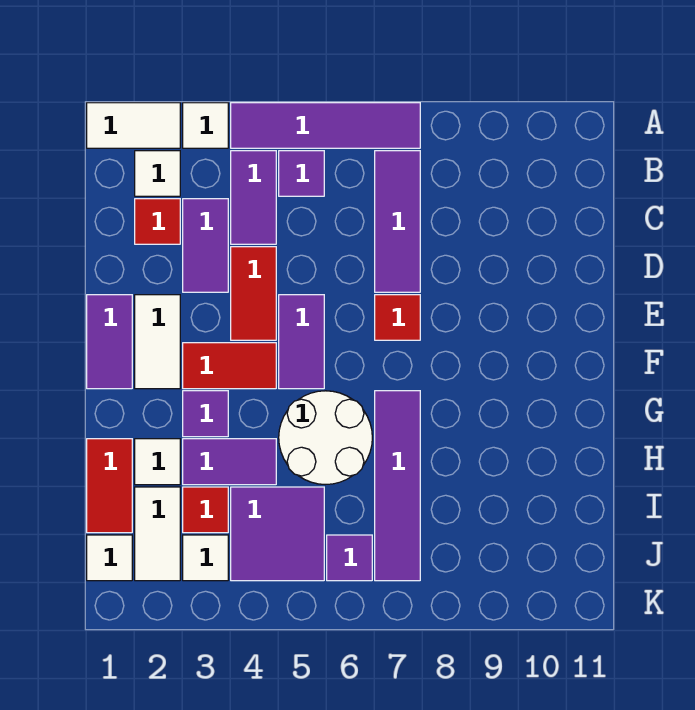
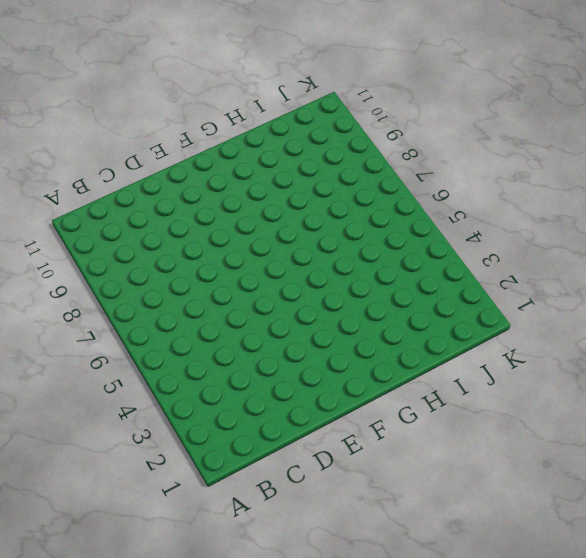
none -> white 1x2 tile [87,103,180,148]
none -> white 1x1 tile [183,103,228,148]
none -> purple 1x4 tile [231,103,420,148]

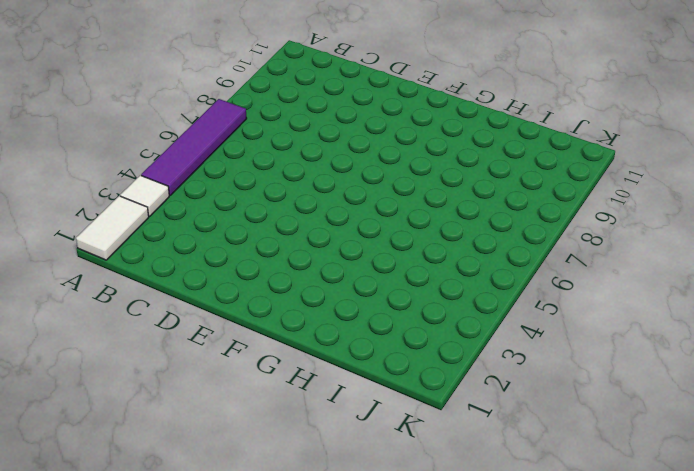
none -> white 1x1 tile [135,151,180,196]
none -> purple 1x2 tile [231,151,276,244]
none -> purple 1x1 tile [279,151,324,196]

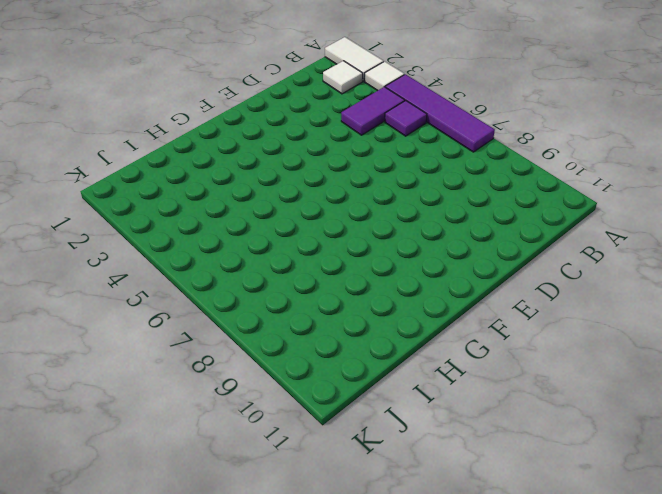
none -> purple 1x3 tile [375,151,420,292]
none -> red 1x1 tile [135,199,180,244]
none -> purple 1x2 tile [183,199,228,292]

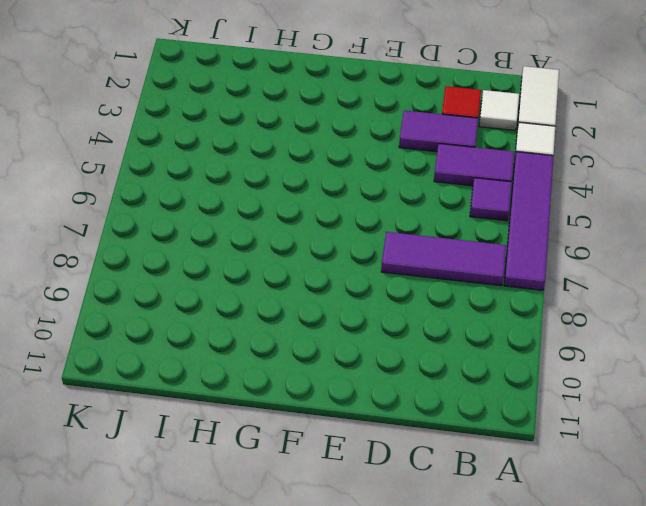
none -> red 1x2 tile [231,247,276,340]
none -> purple 1x2 tile [87,295,132,389]
none -> white 1x2 tile [135,295,180,389]

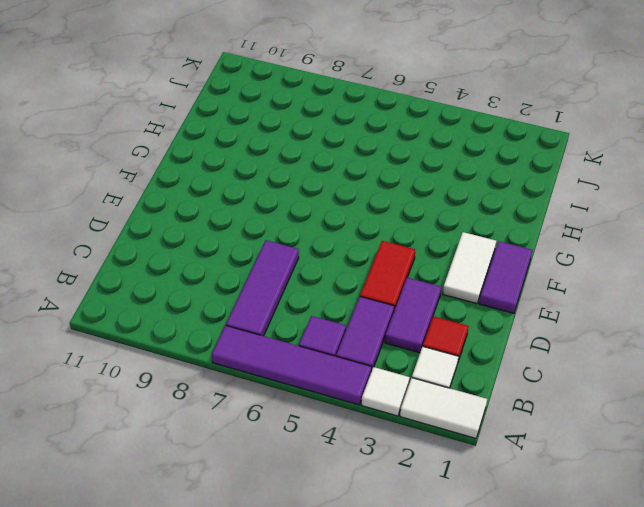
none -> purple 1x2 tile [279,295,324,389]
none -> red 1x1 tile [375,295,420,340]
none -> red 1x2 tile [183,343,276,389]

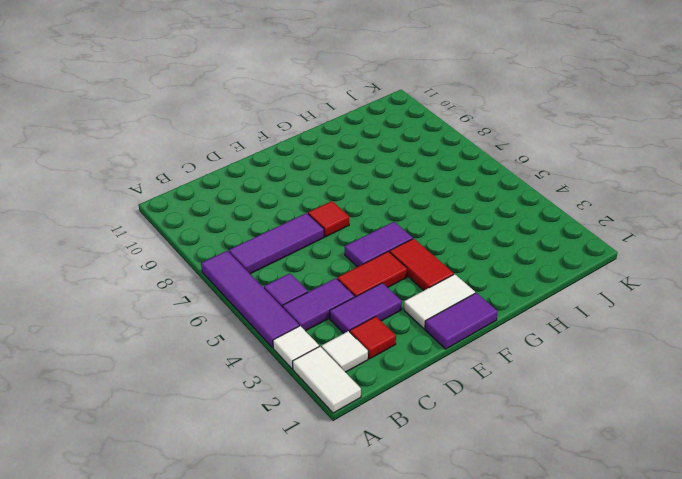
none -> purple 1x1 tile [183,391,228,437]
none -> white 2x2 round brick [279,391,372,485]
none -> purple 1x4 tile [375,391,420,581]

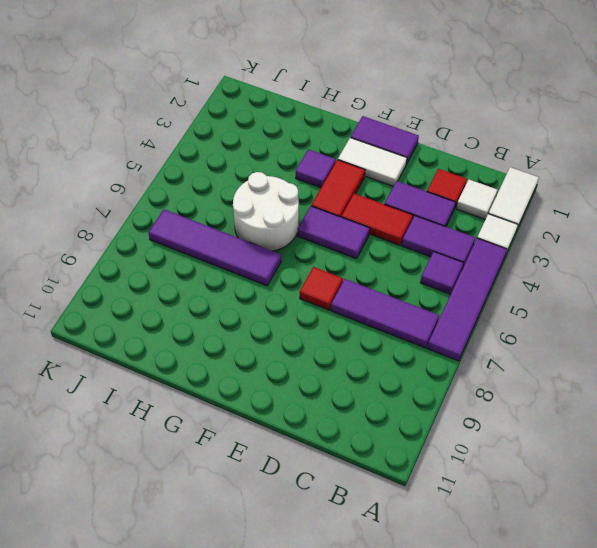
none -> red 1x2 tile [87,439,132,533]
none -> white 1x1 tile [135,439,180,485]
none -> purple 1x2 tile [183,439,276,485]

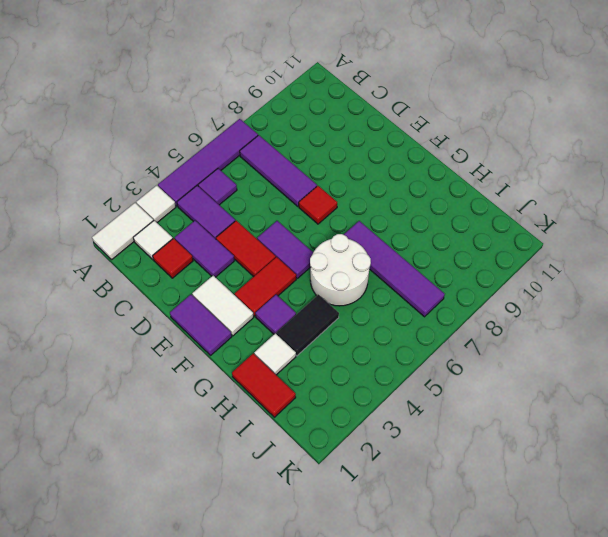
black 1x2 tile [277,295,339,356] -> purple 1x2 tile [183,439,276,485]
none -> white 1x2 tile [135,487,180,581]
none -> red 1x1 tile [183,487,228,533]
none -> purple 2x2 tile [231,487,324,581]

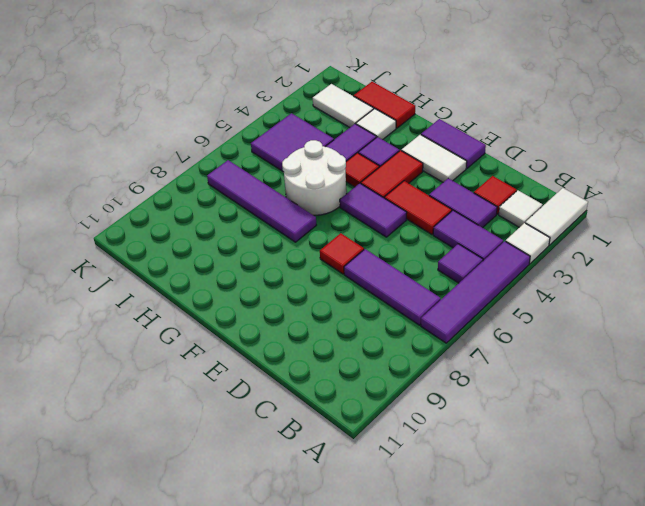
red 1x1 tile [345,153,379,187] -> red 1x1 tile moved to [183,487,228,533]
none -> white 1x1 tile [87,535,132,581]
none -> white 1x1 tile [183,535,228,581]
none -> purple 1x1 tile [327,535,372,581]

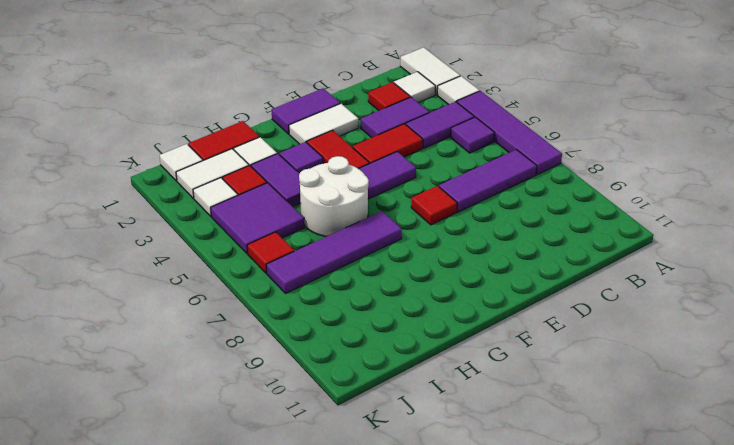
red 1x1 tile [247,232,294,273] -> purple 1x1 tile [327,535,372,581]

